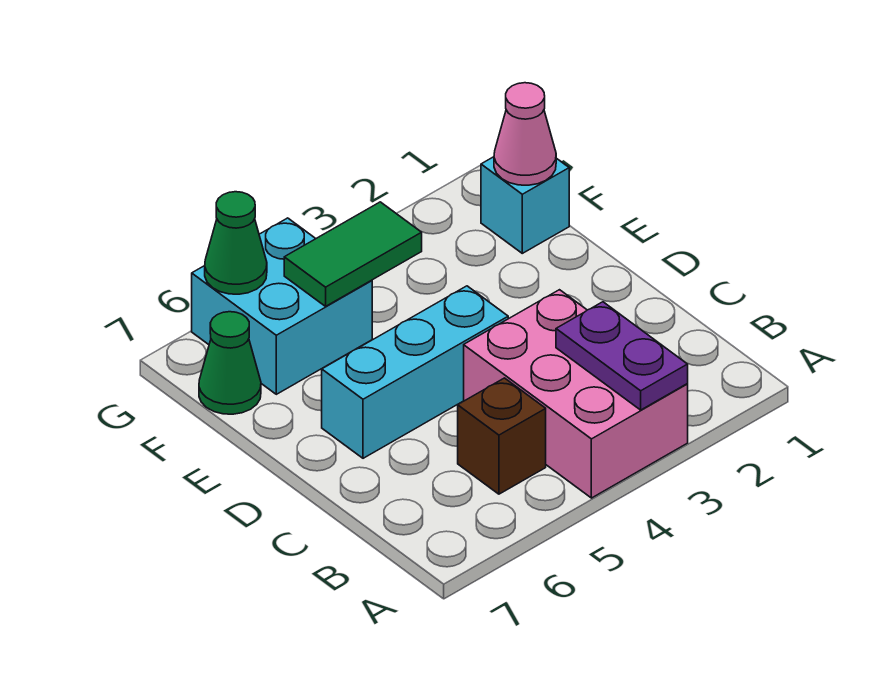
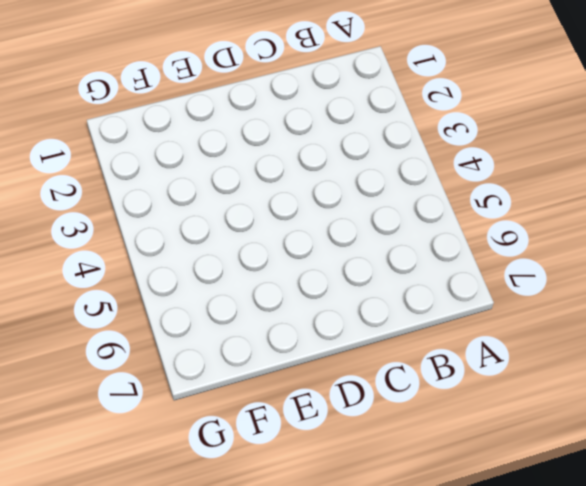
none -> pink 2x3 brick [464,290,688,498]
none -> brown 1x1 brick [458,378,546,494]

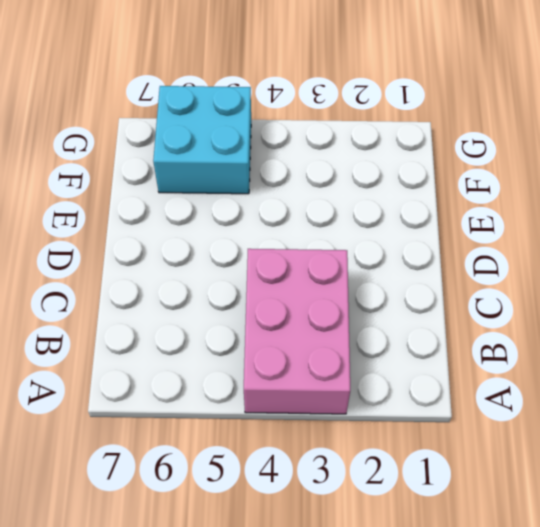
none -> brown 1x1 brick [458,378,546,494]
none -> cyan 1x3 brick [322,286,508,458]

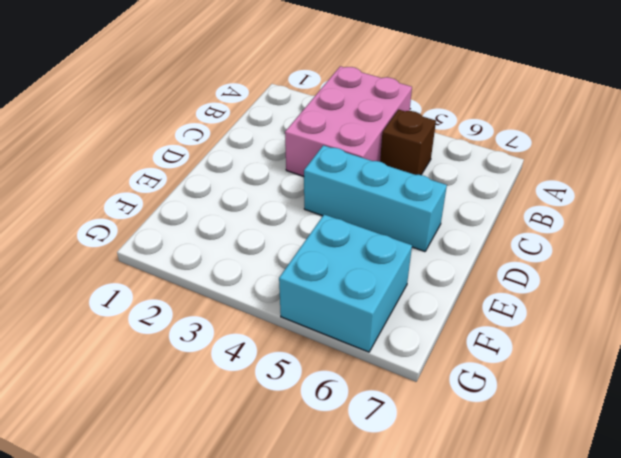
none -> cyan 1x1 brick [481,157,569,253]
none -> green 1x1 cone [199,312,261,414]

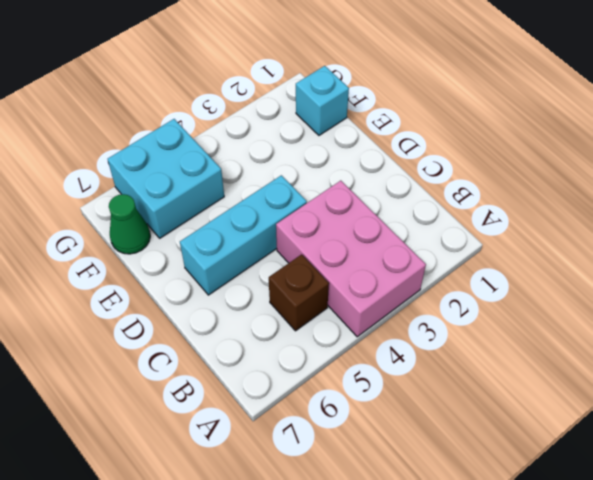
none -> purple 1x2 plate [556,302,688,410]
none -> pink 1x1 cone [494,83,556,185]

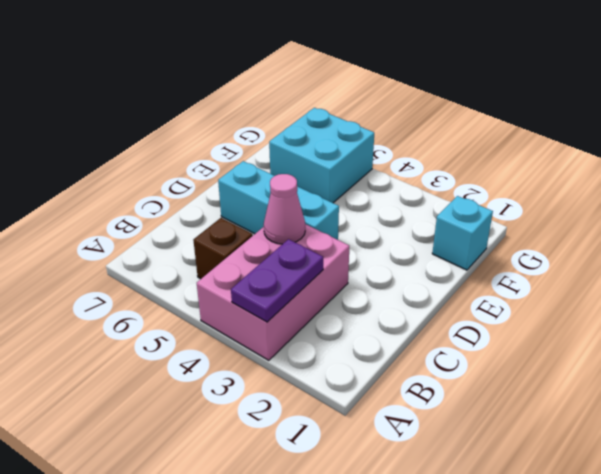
pink 1x1 cone [264,174,305,244] -> pink 1x1 cone moved to [494,83,556,185]
none -> green 1x1 cone [199,312,261,414]
none -> green 1x2 tile [284,202,422,306]

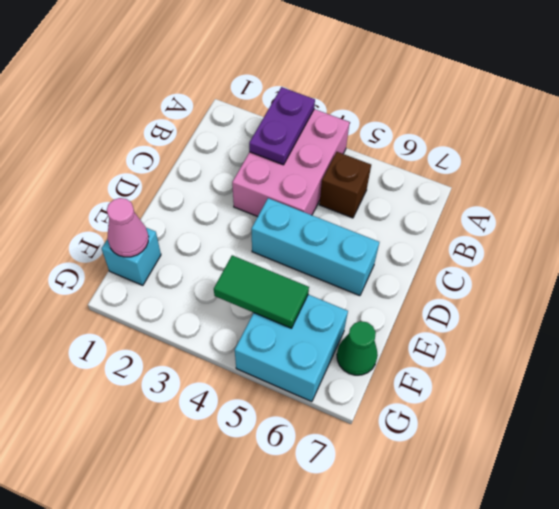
none -> green 1x1 cone [205,192,267,294]

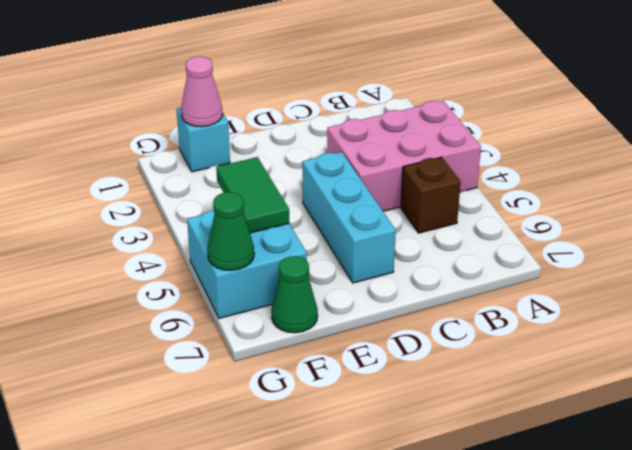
none -> purple 1x2 plate [556,302,688,410]

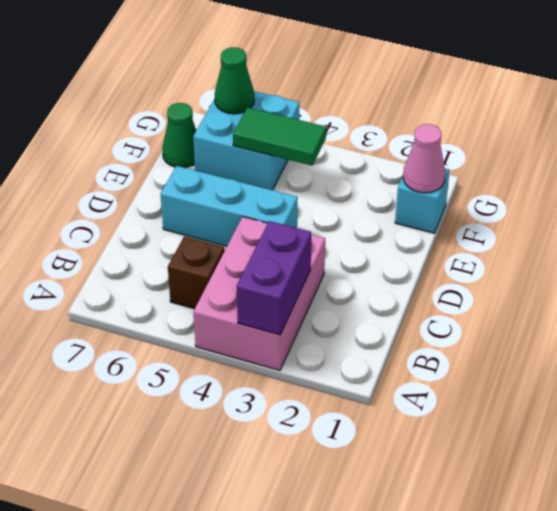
purple 1x2 brick [237,221,311,335] -> purple 1x2 plate [556,302,688,410]

